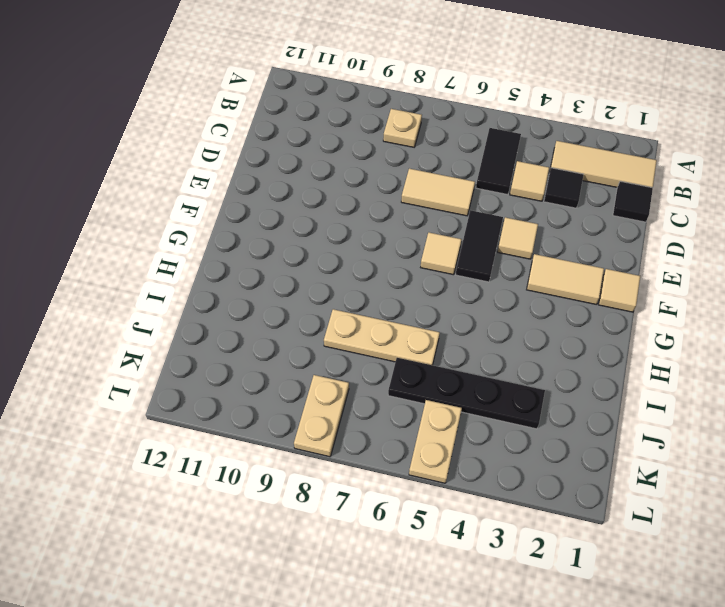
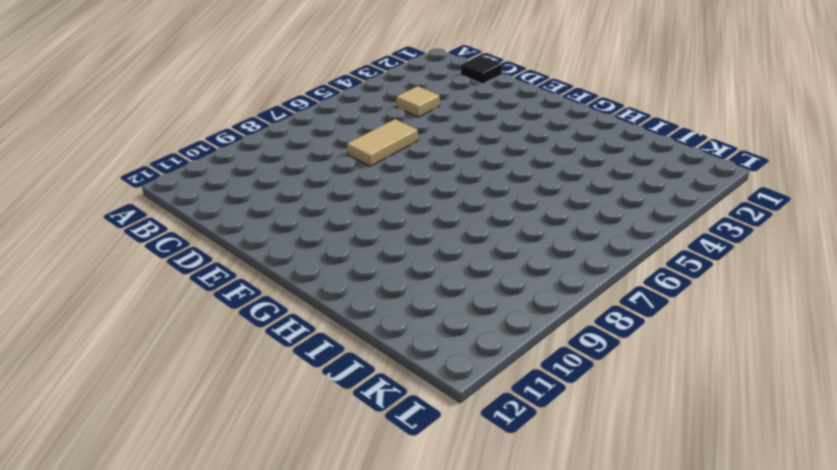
none -> tan 1x3 tile [550,141,657,188]
none -> black 1x2 tile [476,128,521,195]
none -> tan 1x1 plate [383,109,422,147]

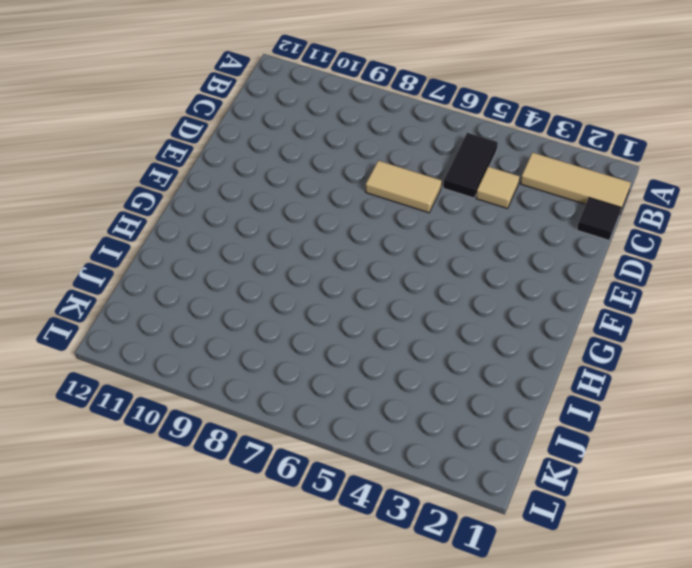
none -> tan 1x1 plate [383,109,422,147]
none -> black 1x1 tile [544,168,584,208]
none -> tan 1x1 tile [498,217,538,259]

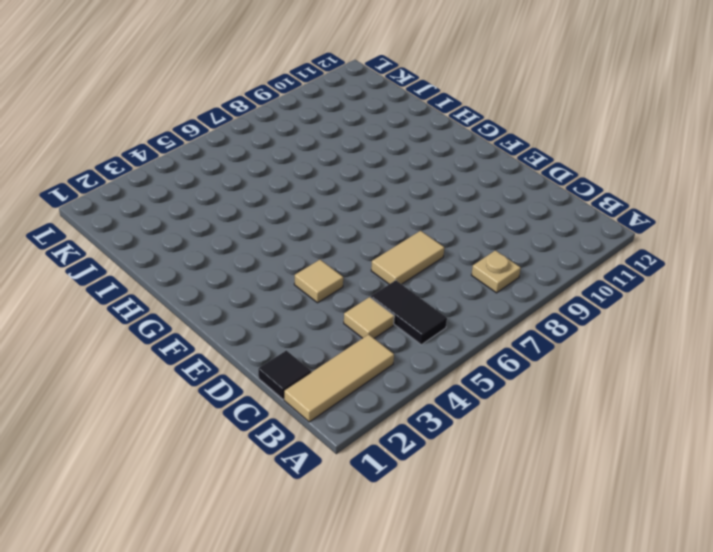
none -> black 1x1 tile [544,168,584,208]
none -> black 1x2 tile [456,210,503,282]
none -> tan 1x1 tile [599,269,640,312]

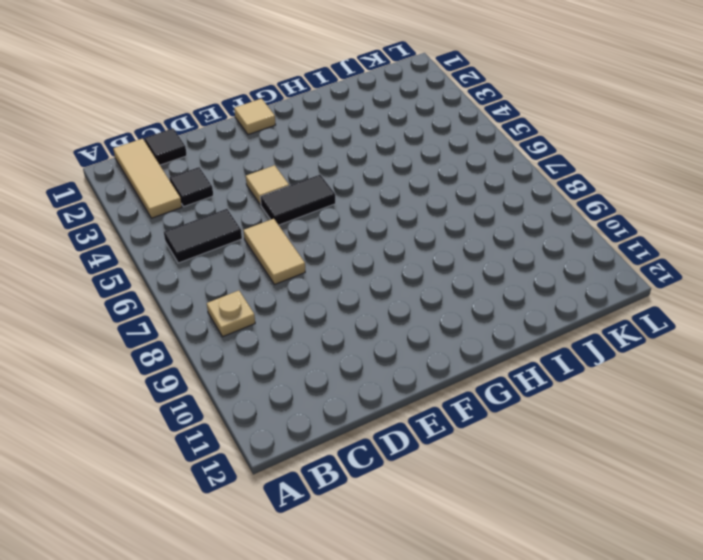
none -> tan 1x1 tile [510,161,549,201]
none -> tan 1x2 tile [527,254,604,305]
none -> tan 1x1 tile [421,233,462,275]

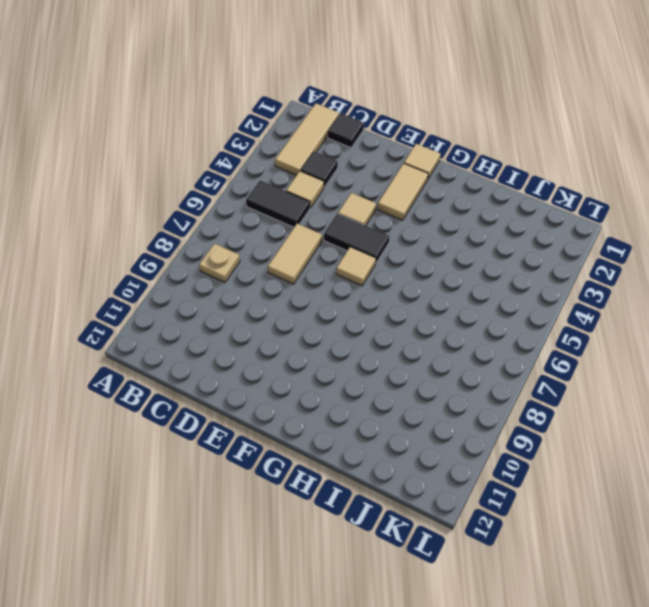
none -> tan 1x3 plate [324,309,440,365]
none -> black 1x4 plate [388,358,545,429]
none -> tan 1x2 plate [409,400,462,483]

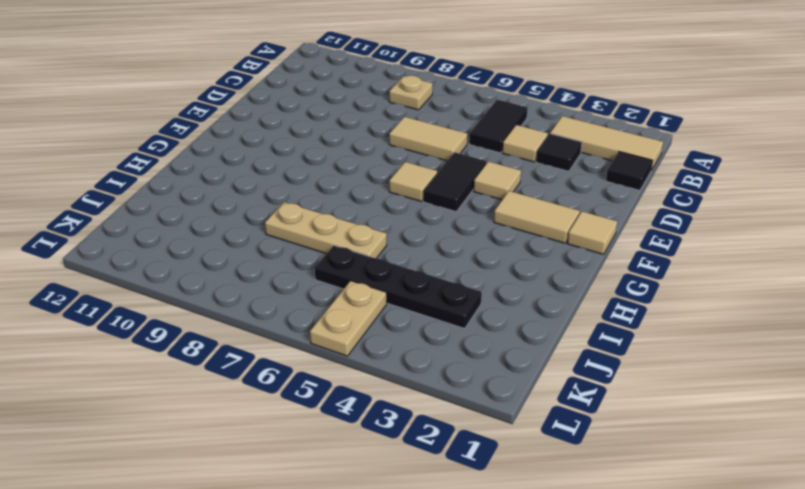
none -> tan 1x2 plate [294,375,349,457]

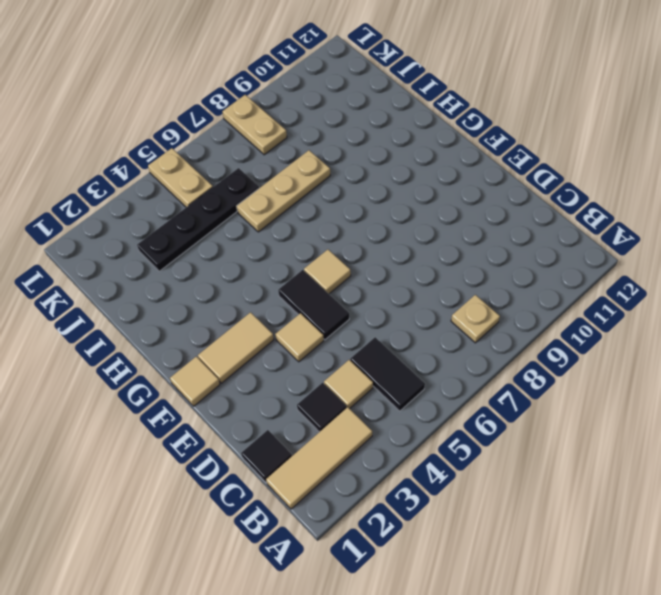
none -> tan 1x2 tile [401,169,475,216]

